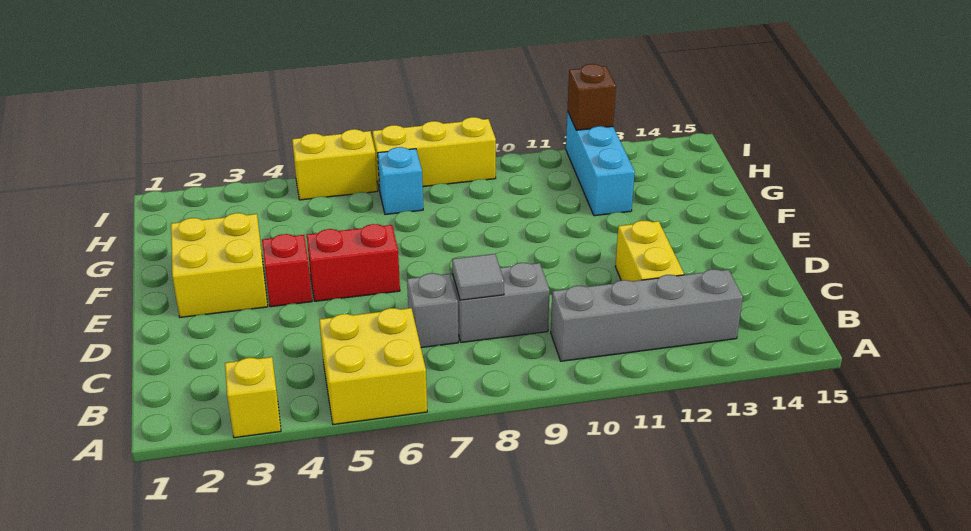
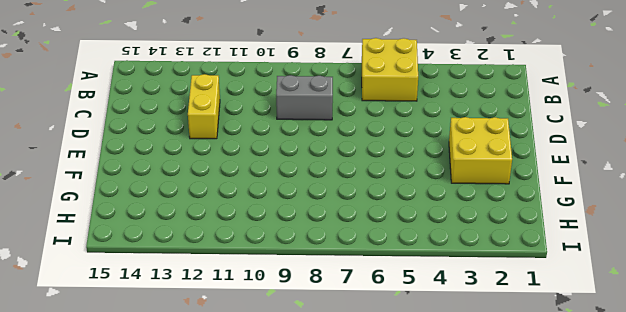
none -> yellow 1x1 brick [225,357,281,438]
none -> grey 1x4 brick [551,269,743,361]
none -> grey 1x1 brick [407,273,458,348]

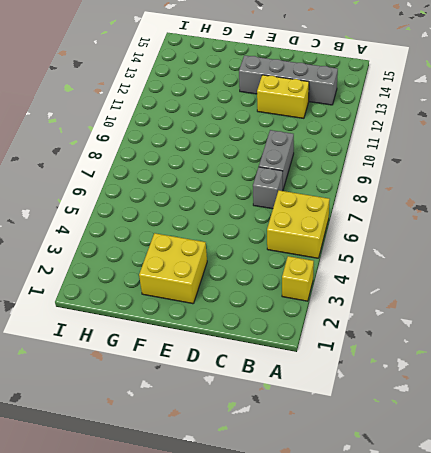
grey 1x4 brick [239,55,338,105] -> grey 1x4 brick turned to [551,269,743,361]
none -> red 1x1 brick [262,234,312,307]
none -> red 1x2 brick [307,224,400,301]
none -> cyan 1x3 brick [566,111,635,216]

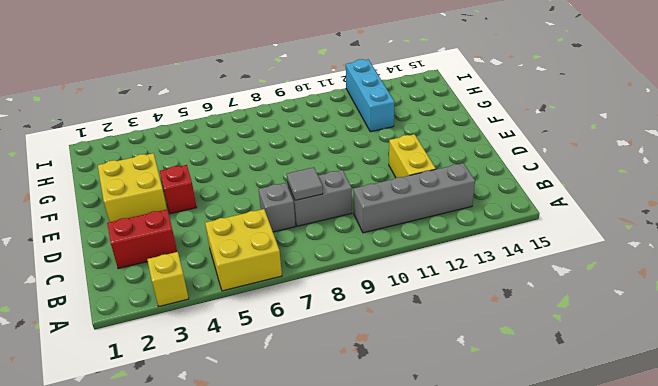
red 1x2 brick [107,210,177,269] -> red 1x2 brick moved to [307,224,400,301]
none -> cyan 1x1 brick [378,147,423,214]
none -> yellow 1x2 brick [292,129,378,200]
none -> yellow 1x3 brick [372,117,496,190]

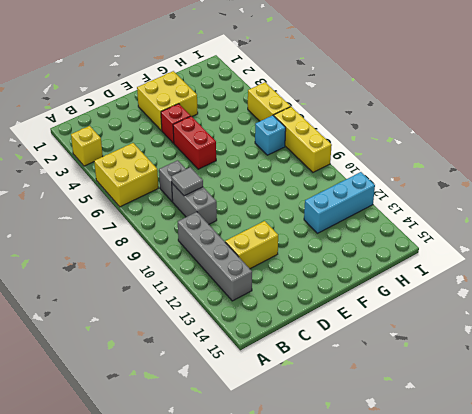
none -> brown 1x1 brick [568,64,616,130]

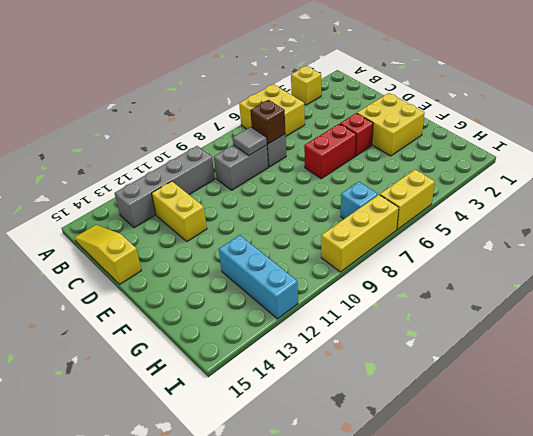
yellow 1x3 slope [75,225,142,284] -> none
brown 1x1 brick [250,100,285,144] -> brown 1x1 brick moved to [568,64,616,130]

